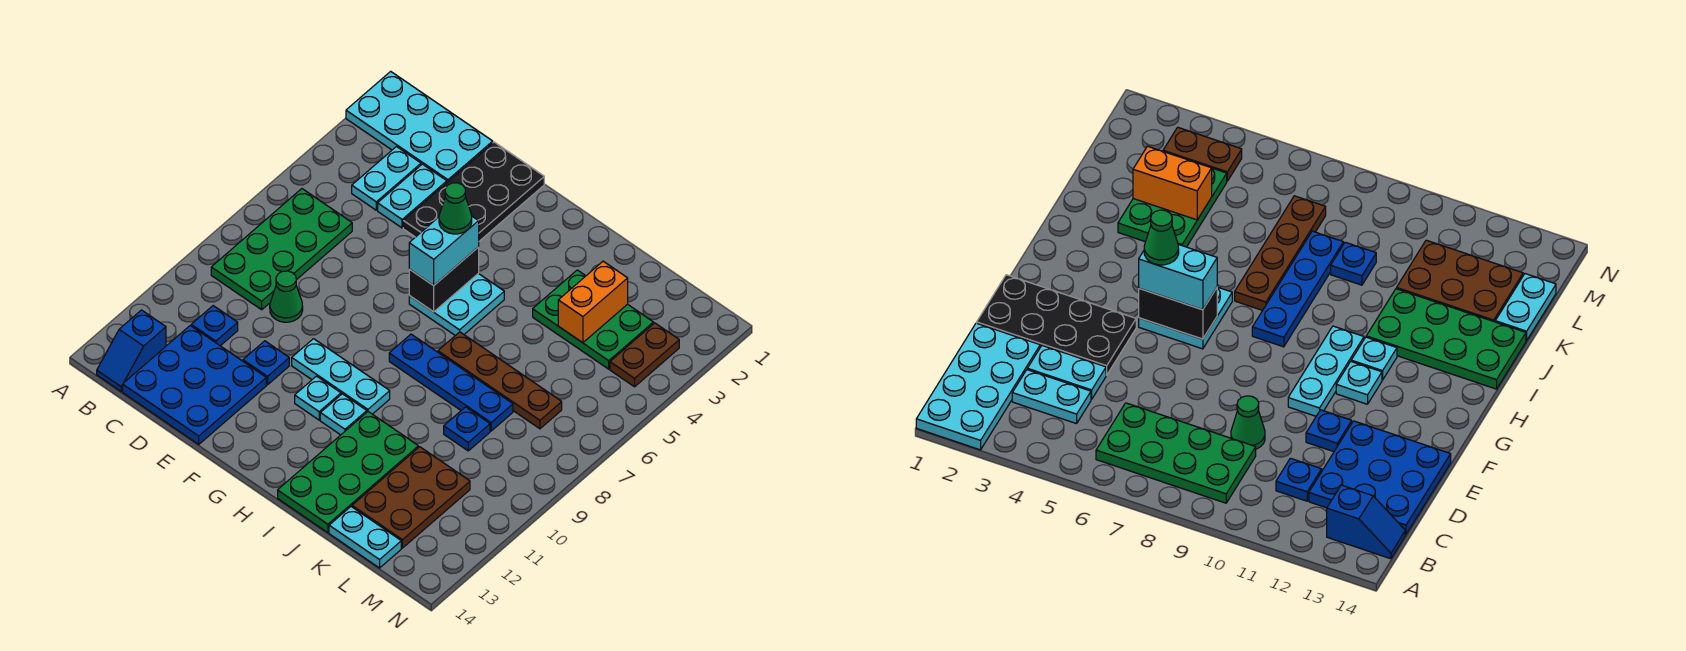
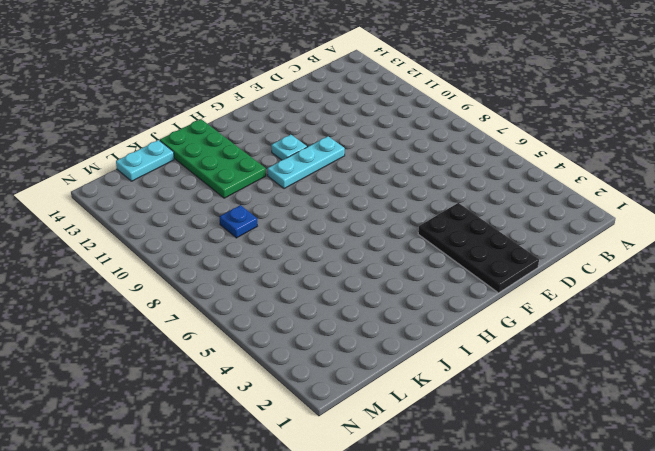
none -> cyan 2x4 plate [346,71,493,182]
none -> green 2x4 plate [211,189,352,310]
none -> blue 1x2 slope [97,310,166,391]

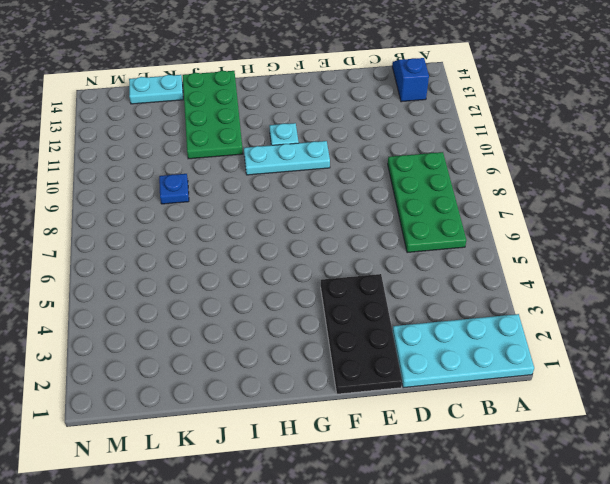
none -> cyan 1x2 plate [352,147,421,210]
none -> blue 1x1 plate [191,306,238,346]
none -> blue 3x3 plate [123,326,266,444]

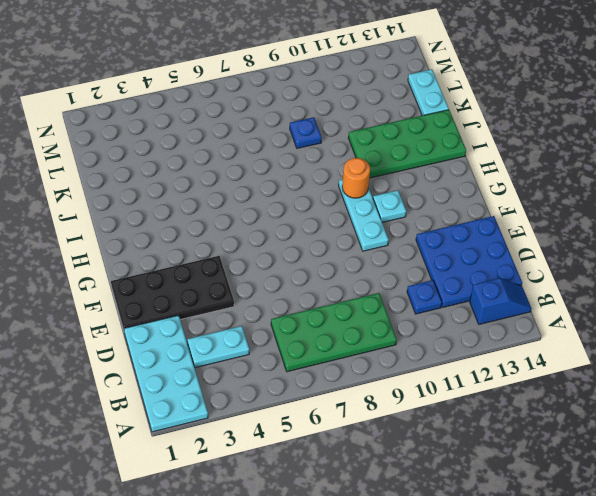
orange 1x1 round brick [342,158,370,198] -> none
none -> cyan 1x2 plate [378,164,447,228]
none -> green 1x1 cone [270,271,303,322]
none -> blue 1x1 plate [243,341,289,385]

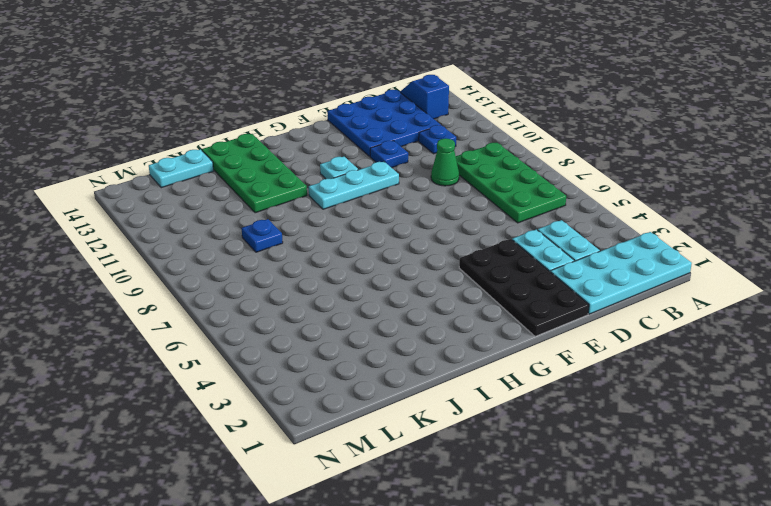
none -> cyan 2x2 plate [409,274,504,335]
none -> blue 1x4 plate [389,334,513,431]
none -> cyan 1x1 plate [320,394,367,435]

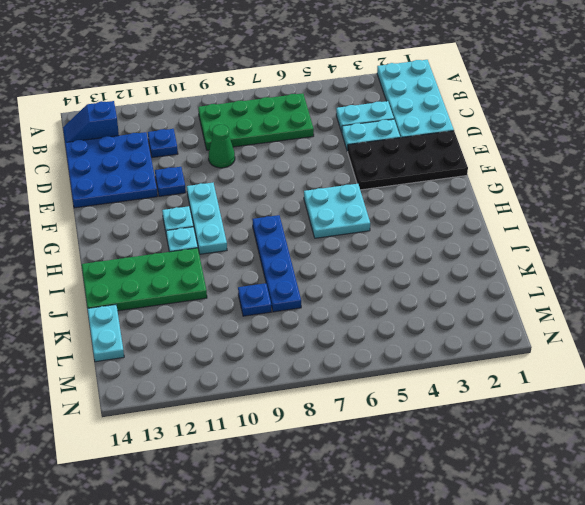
none -> brown 1x4 plate [438,332,562,429]
none -> green 2x3 plate [533,270,654,369]
none -> brown 2x3 plate [352,447,470,548]

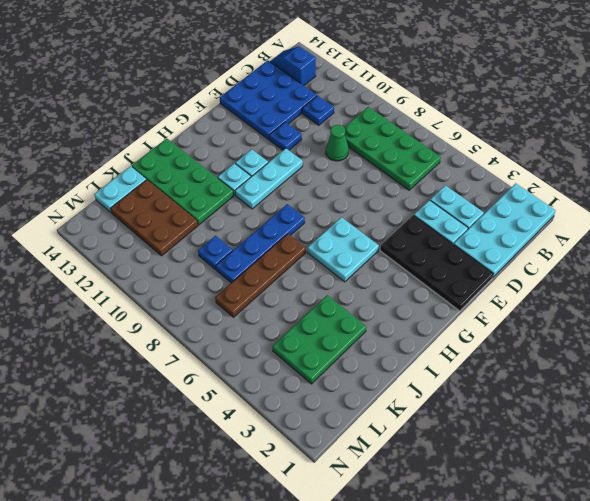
none -> brown 1x2 plate [610,323,679,387]
none -> black 1x2 brick [409,247,479,312]
none -> orange 1x2 brick [558,261,628,343]

